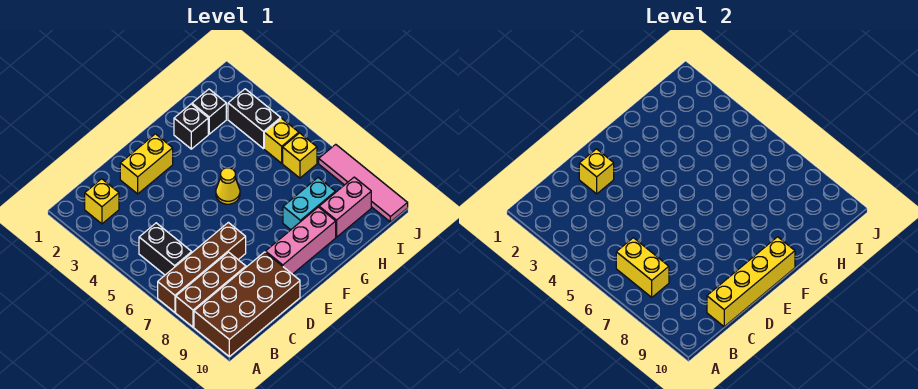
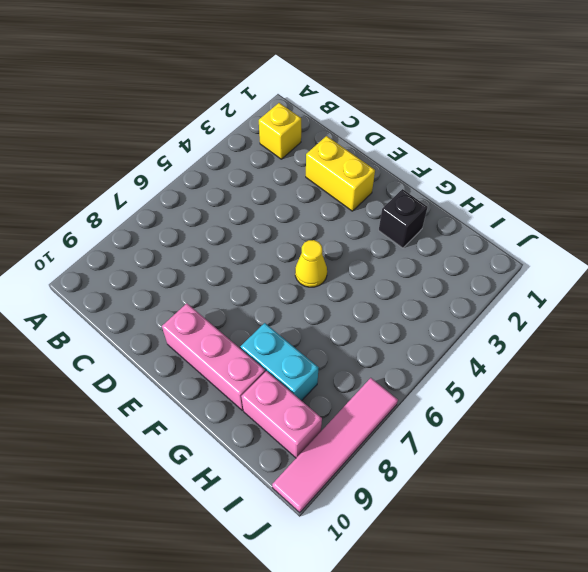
none -> brown 1x4 brick [158,222,246,312]
none -> brown 1x3 brick [176,252,246,327]
none -> brown 2x4 brick [194,252,300,357]

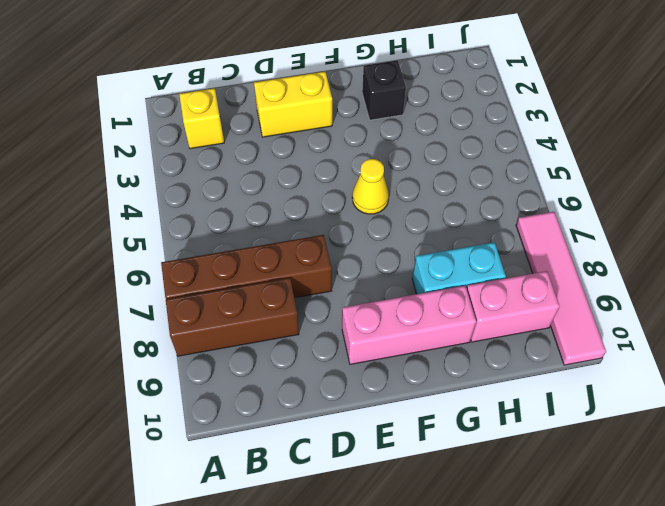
none -> brown 2x4 brick [194,252,300,357]
none -> black 1x2 brick [139,223,192,275]
none -> black 1x1 brick [192,89,226,134]

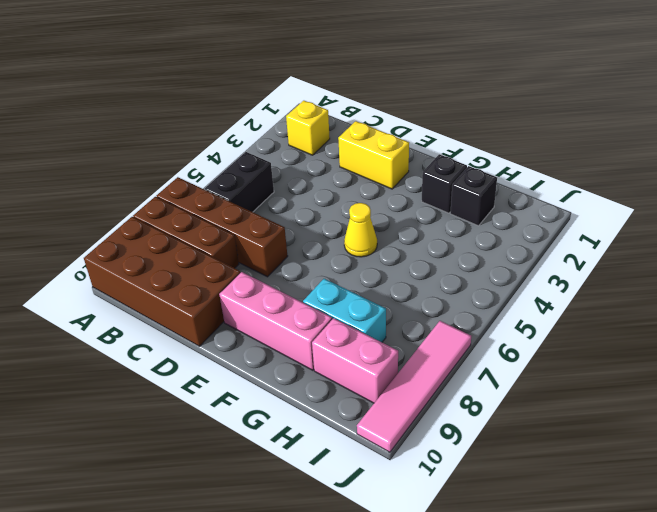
none -> black 1x2 brick [228,89,281,149]
none -> yellow 1x1 brick [264,118,299,163]
none -> yellow 1x1 brick [283,133,317,178]

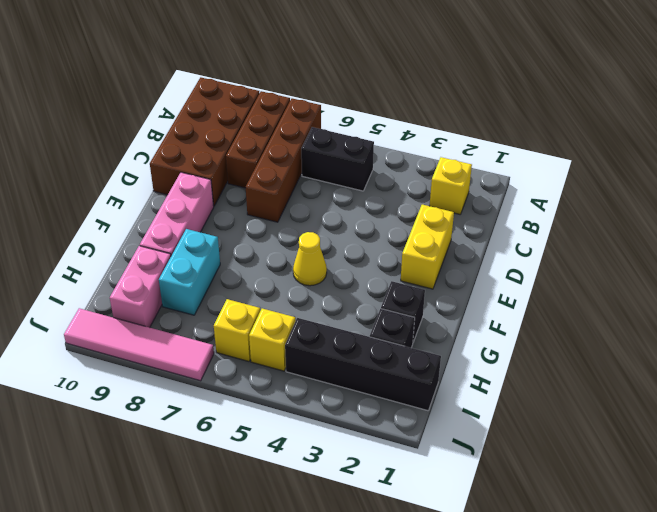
black 1x4 brick [285,318,441,411] -> black 1x2 brick [228,89,281,149]
none -> yellow 1x2 brick [616,238,669,297]
none -> yellow 1x4 brick [707,237,795,327]
none -> yellow 1x1 brick [579,149,614,194]

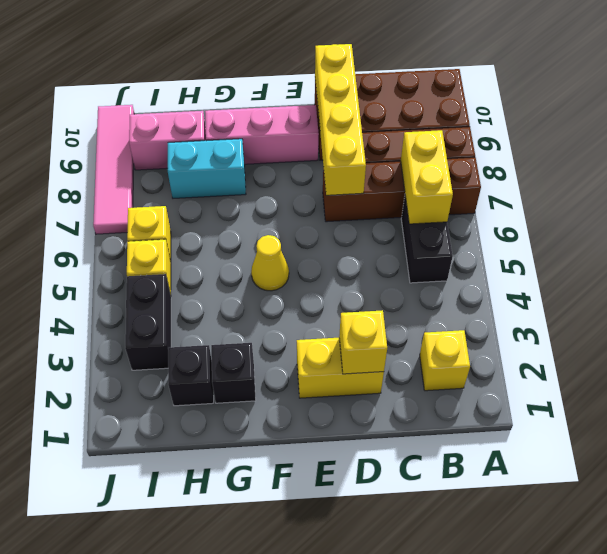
yellow 1x4 brick [315,44,366,195] -> yellow 1x4 brick turned to [707,237,795,327]

